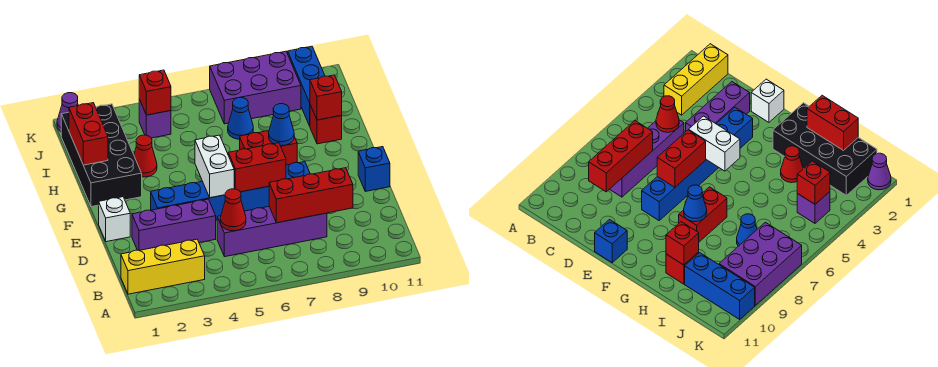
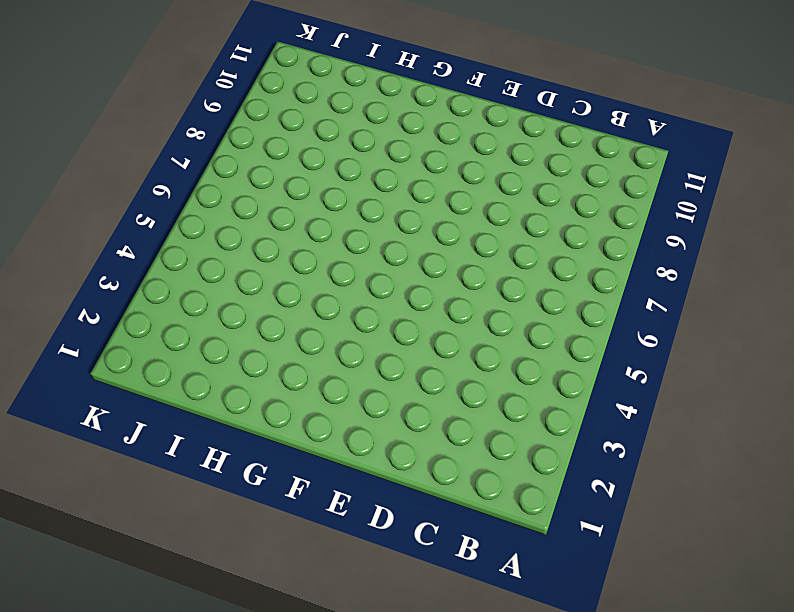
none -> yellow 1x3 brick [121,239,205,294]
none -> purple 1x4 brick [217,207,327,257]
none -> purple 1x3 brick [132,199,216,250]

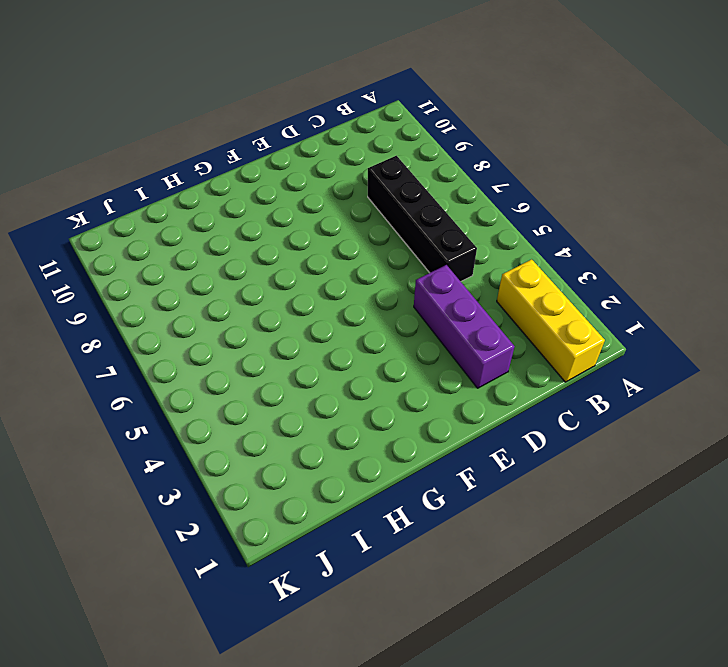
black 1x4 brick [368,156,477,281] -> purple 1x4 brick [217,207,327,257]
none -> white 1x1 brick [99,197,130,242]
none -> blue 1x6 brick [151,162,310,220]
none -> blue 1x1 brick [358,147,390,191]

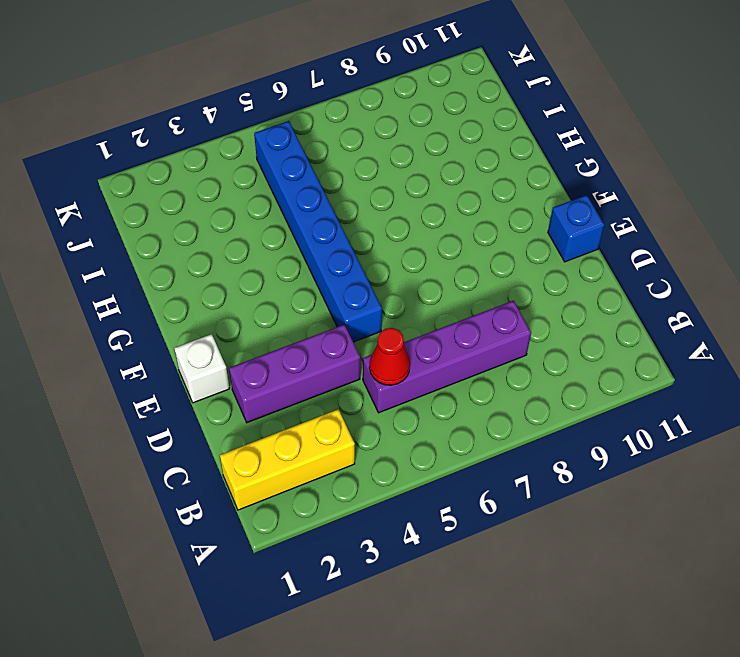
blue 1x6 brick [254,121,382,342] -> blue 1x6 brick turned to [151,162,310,220]
none -> black 2x4 brick [61,104,142,207]
none -> red 1x2 brick [240,131,297,165]
none -> red 1x1 cone [134,135,157,177]

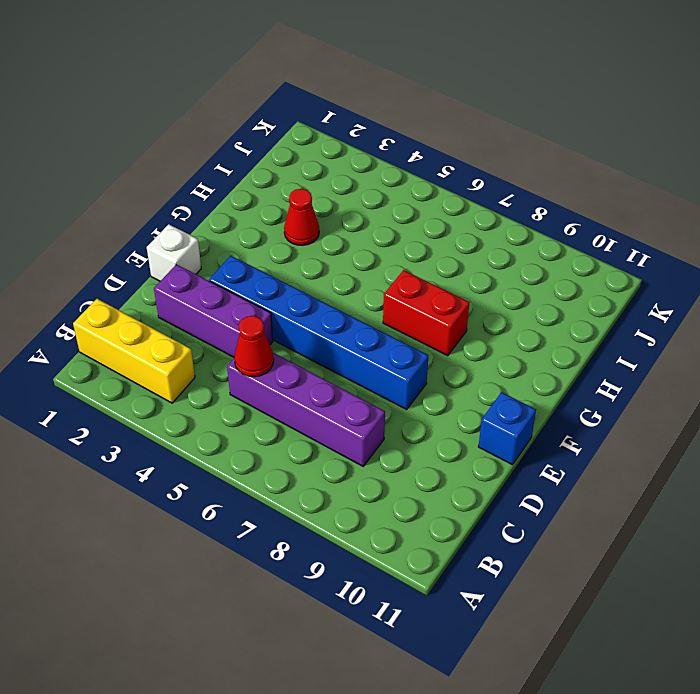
none -> black 2x4 brick [61,104,142,207]
none -> red 1x1 brick [310,105,342,144]
none -> blue 1x1 cone [228,98,253,139]

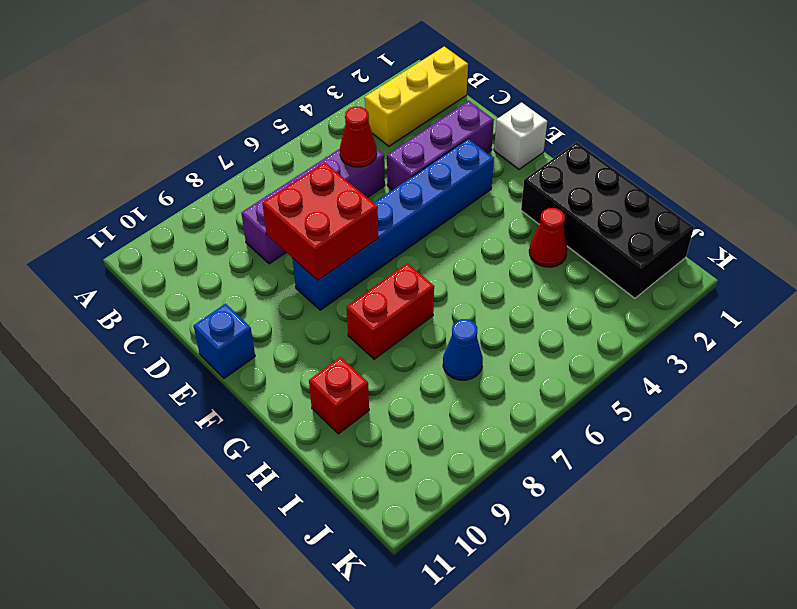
red 2x2 brick [262,162,378,280] -> red 1x2 brick [228,143,286,192]
none -> blue 1x3 brick [288,46,325,126]
none -> purple 1x1 brick [139,99,171,138]
none -> purple 2x3 brick [210,51,301,124]

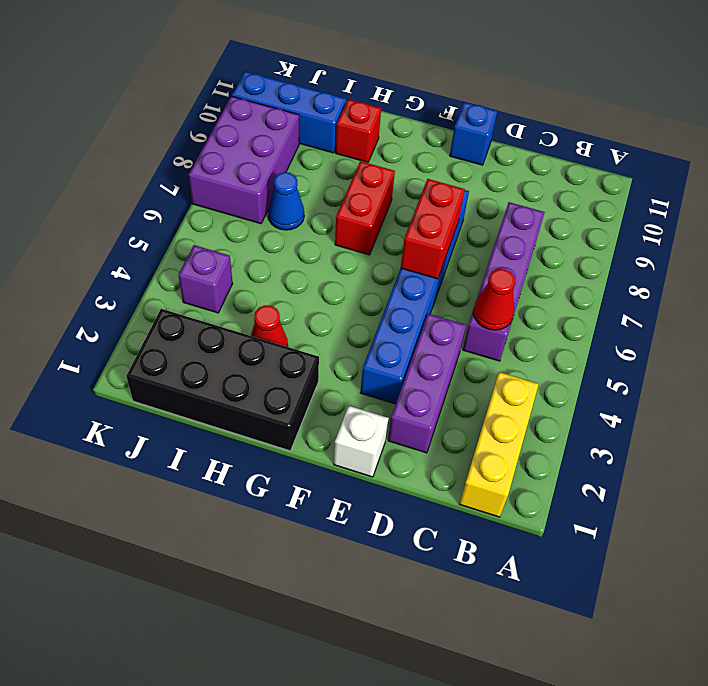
none -> purple 1x1 cone [57,93,78,132]
none -> red 1x3 brick [269,168,353,223]
none -> white 1x2 brick [195,135,234,198]

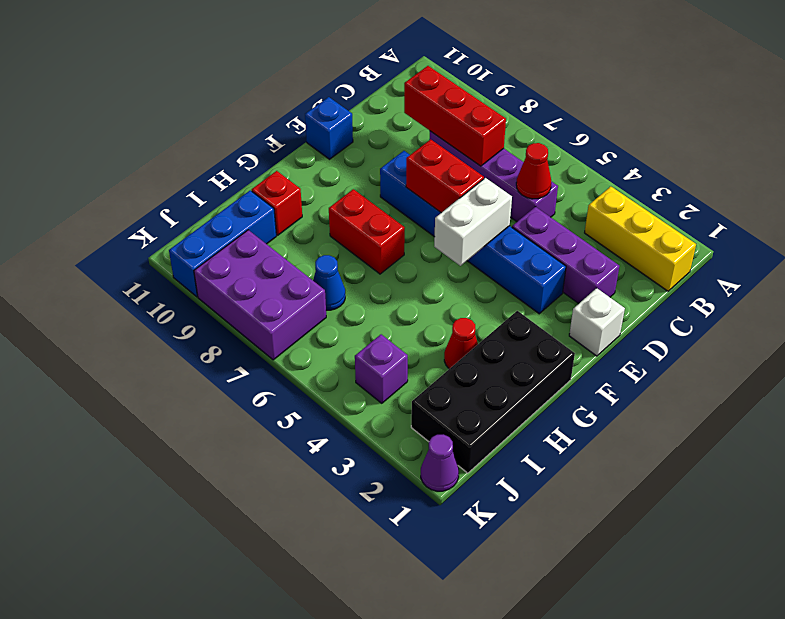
none -> blue 1x1 cone [269,104,294,146]
none -> red 1x2 brick [69,103,108,165]
none -> red 1x1 brick [310,75,342,120]

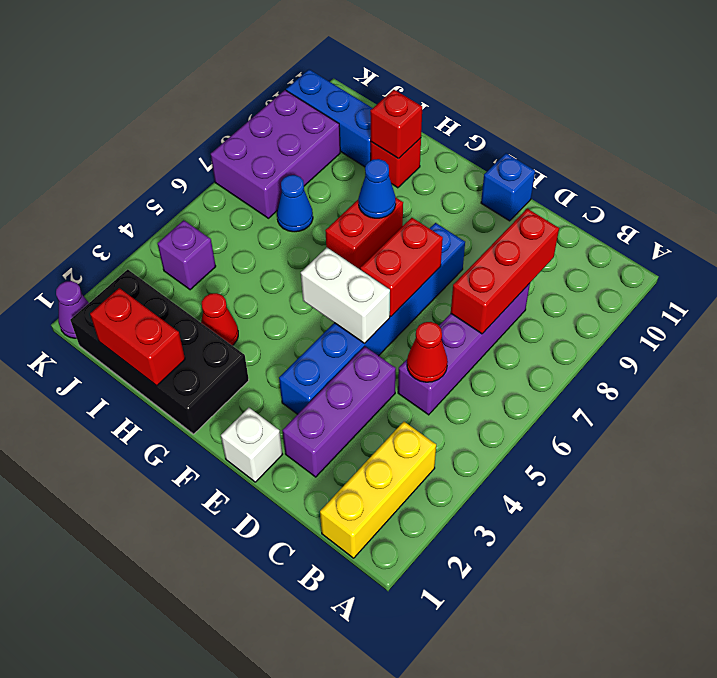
none -> red 1x1 brick [139,70,171,115]

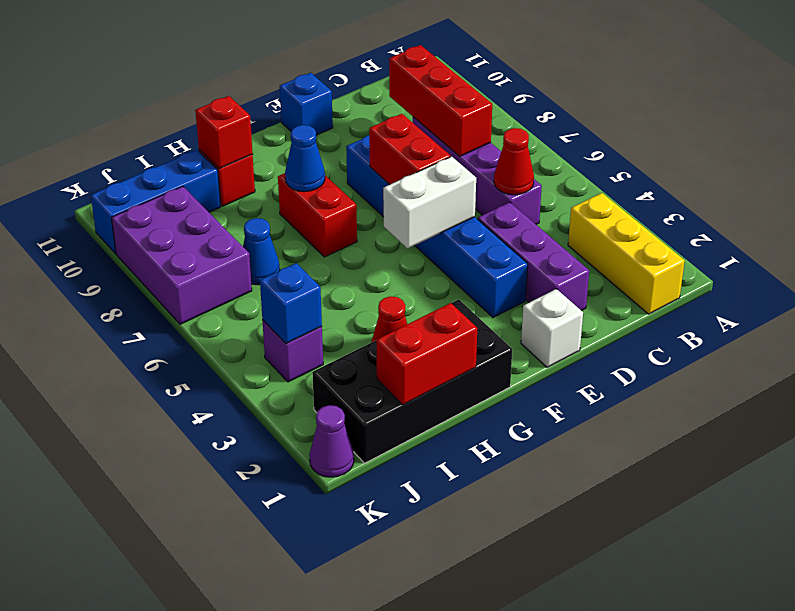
blue 1x1 brick [260,263,322,343] -> red 1x1 brick [139,70,171,115]

